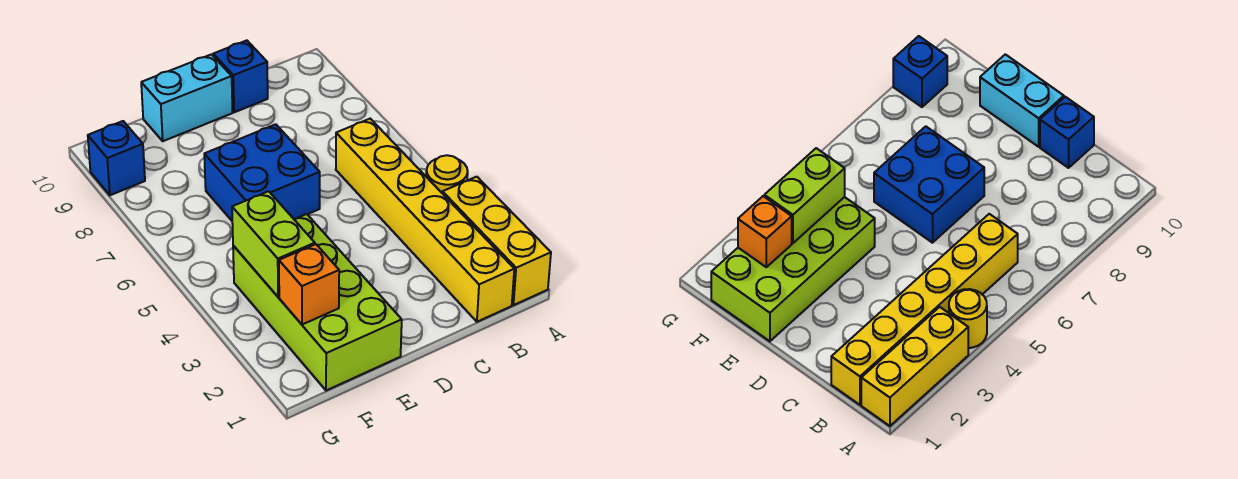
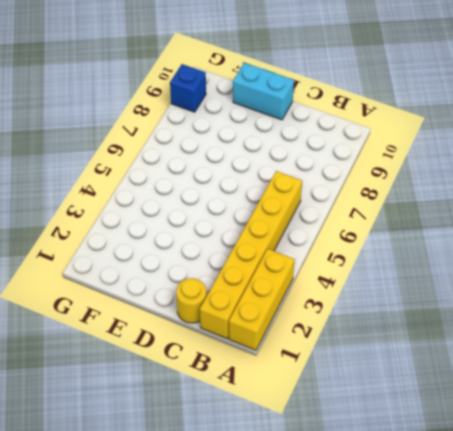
yellow 1x1 round brick [176,278,206,323] -> yellow 1x1 round brick moved to [426,155,468,194]
none -> blue 1x1 brick [213,40,268,112]
none -> blue 2x2 brick [204,124,320,221]

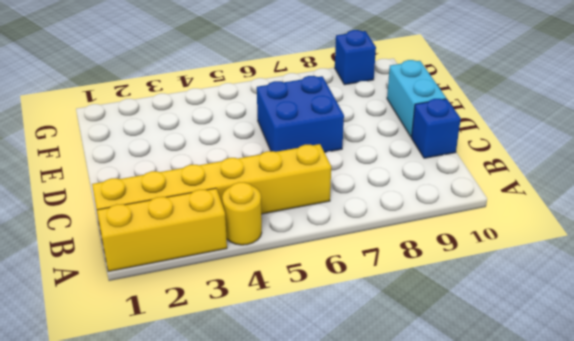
none -> lime 2x4 brick [233,214,402,391]
none -> orange 1x1 brick [279,244,339,325]

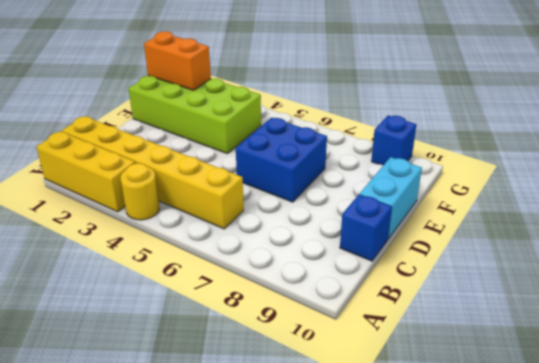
orange 1x2 brick [144,32,211,90] -> orange 1x1 brick [279,244,339,325]
none -> lime 1x2 brick [232,191,315,297]

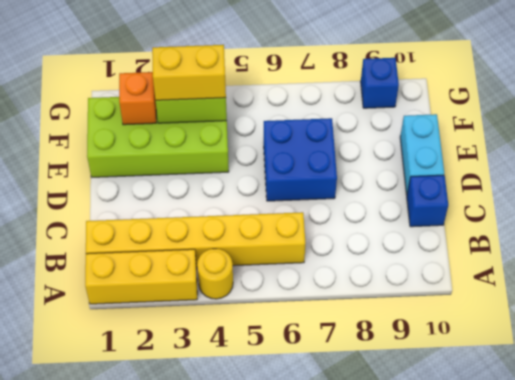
yellow 1x2 brick [152,45,226,100] -> none

